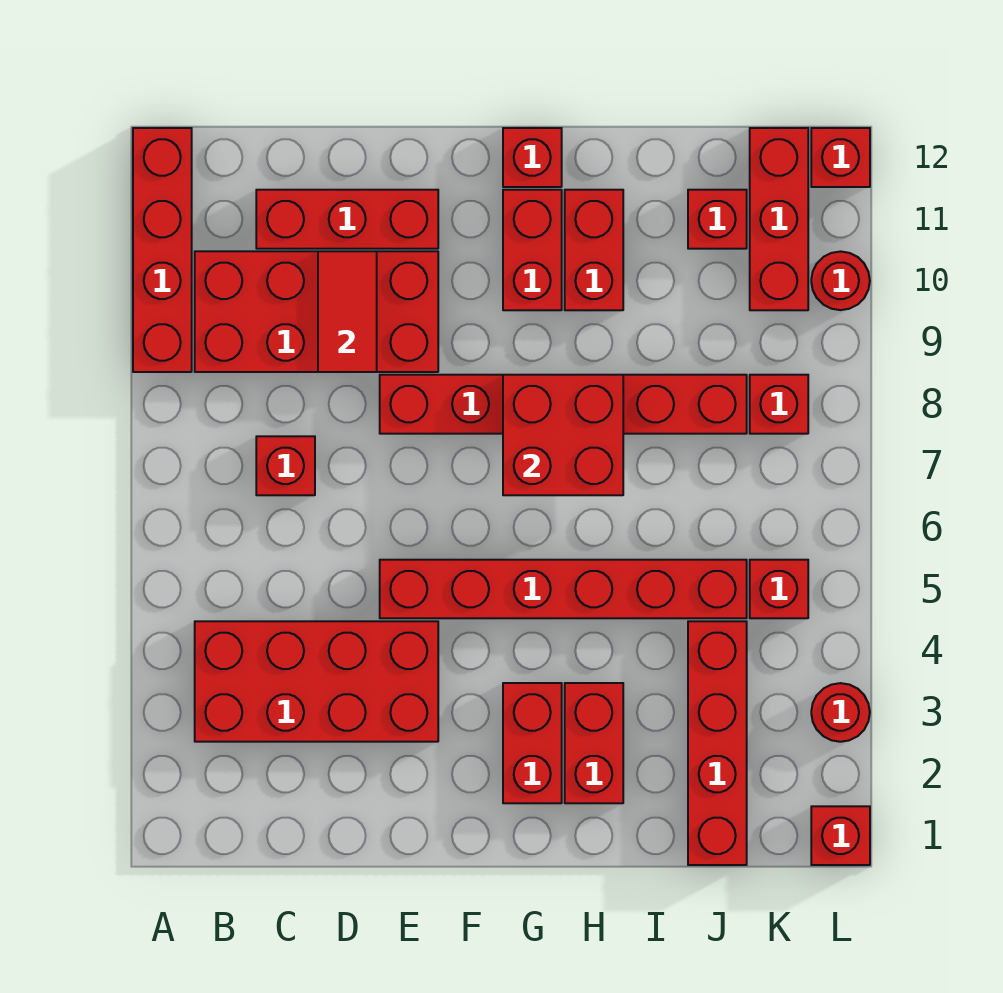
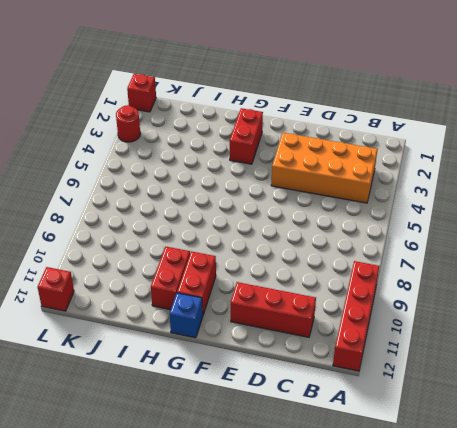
orange 2x4 brick [271,133,378,203] -> red 2x4 brick [195,621,438,742]
blue 1x1 brick [170,293,203,338] -> red 1x1 brick [503,128,562,187]
none -> red 2x4 brick [195,251,438,372]
none -> red 1x1 brick [256,436,315,495]
none -> red 1x6 brick [380,560,747,618]

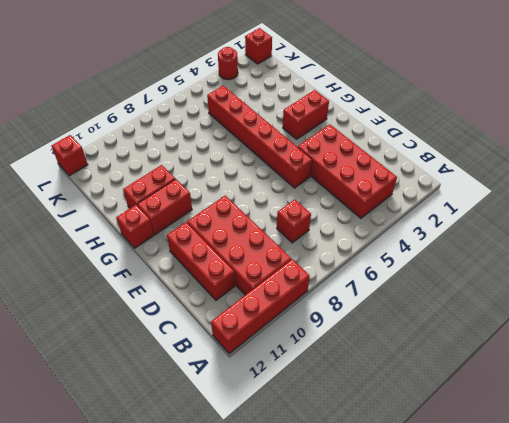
none -> red 1x6 brick [380,375,747,434]
none -> red 1x2 brick [565,683,623,803]
none -> red 1x4 brick [688,621,747,865]

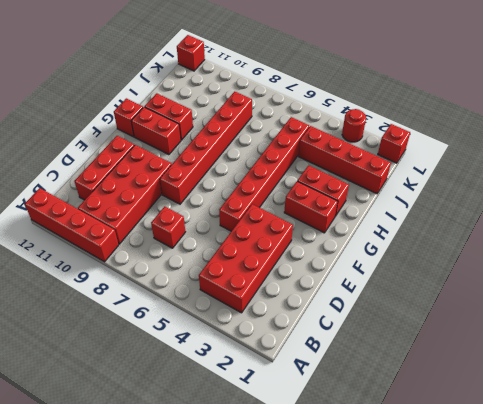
none -> red 1x1 brick [688,190,747,249]
none -> red 1x1 brick [750,560,808,618]
none -> red 1x1 brick [750,375,808,434]

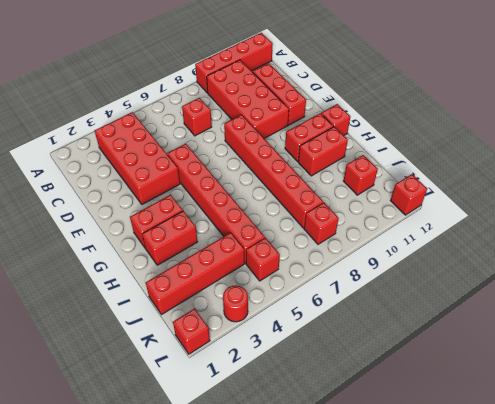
none -> red 1x3 brick [750,128,808,310]
none -> red 1x1 round brick [811,252,870,310]
none -> red 1x2 tile [318,251,377,372]

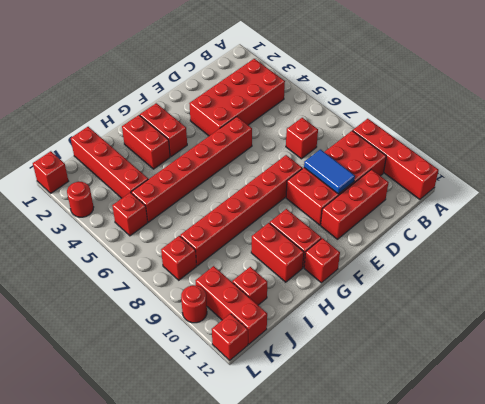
blue 1x2 tile [304,149,355,194] -> red 1x2 tile [318,251,377,372]
none -> red 2x2 brick [503,375,623,495]

